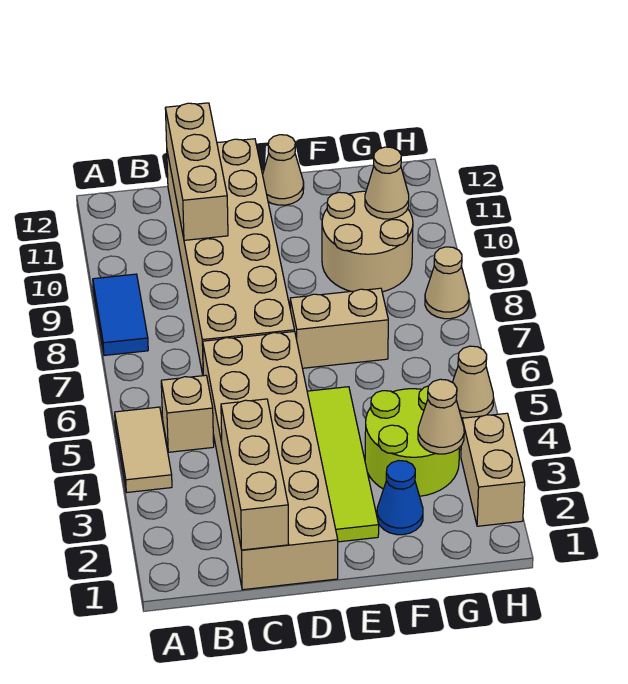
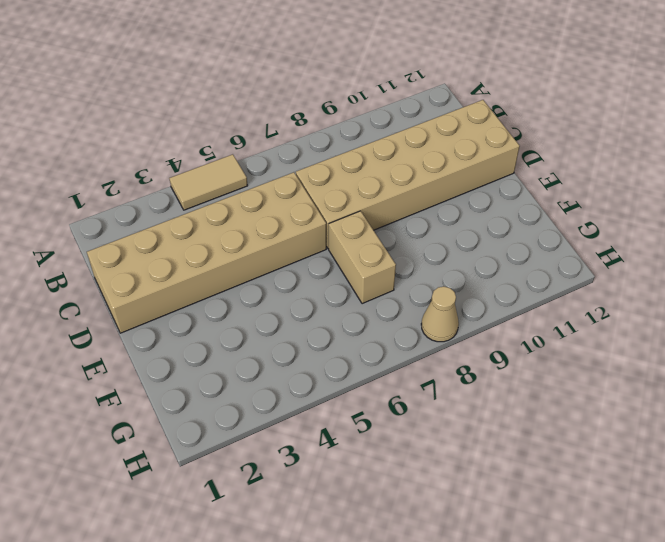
none -> blue 1x2 tile [93,274,148,355]
none -> tan 1x1 brick [161,375,214,452]
none -> lime 1x4 tile [307,387,379,542]

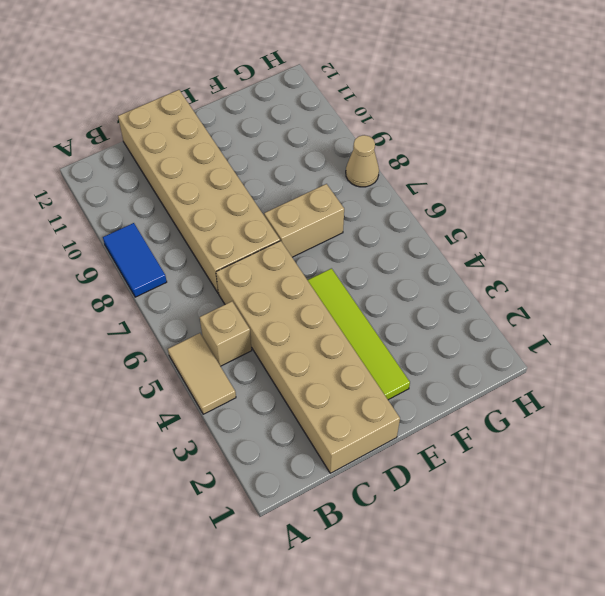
none -> tan 1x1 cone [263,135,304,205]
none -> blue 1x1 cone [377,461,423,535]
none -> lime 2x2 round brick [365,386,460,496]

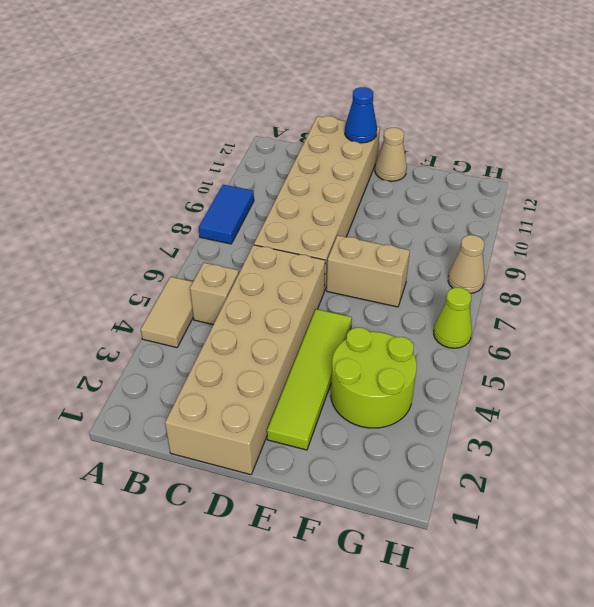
blue 1x1 cone [345,87,377,143] -> blue 1x1 cone moved to [377,461,423,535]
lime 1x1 cone [434,288,472,348] -> none
none -> tan 2x2 round brick [322,191,413,292]
none -> tan 1x2 brick [461,413,525,526]
none -> tan 1x1 cone [453,346,494,418]

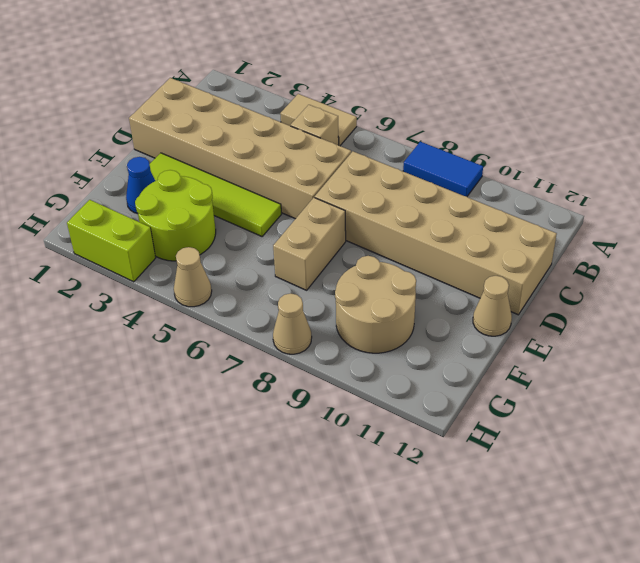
lime 1x2 brick [67,200,156,282] -> tan 1x2 brick [461,413,525,526]
none -> tan 1x3 brick [221,399,289,550]
none -> tan 1x3 brick [165,103,228,240]
none -> tan 1x1 cone [418,379,464,454]

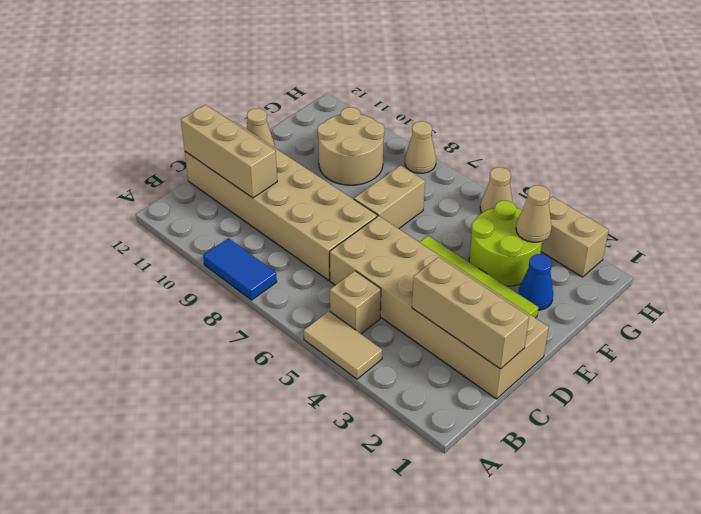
none -> tan 1x1 cone [365,147,409,219]

